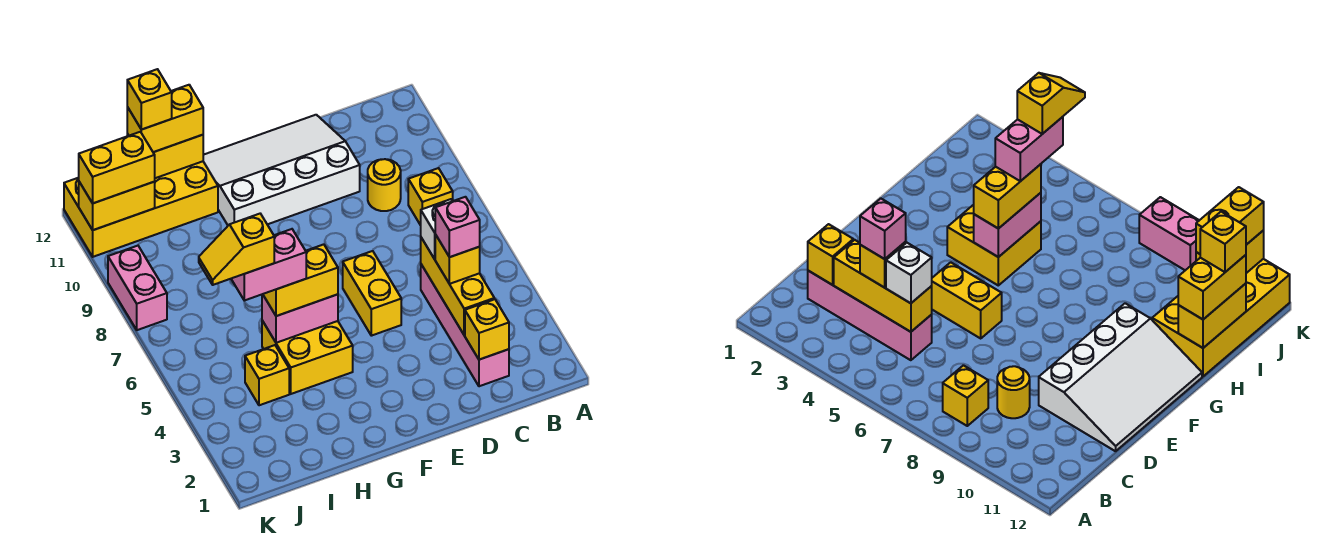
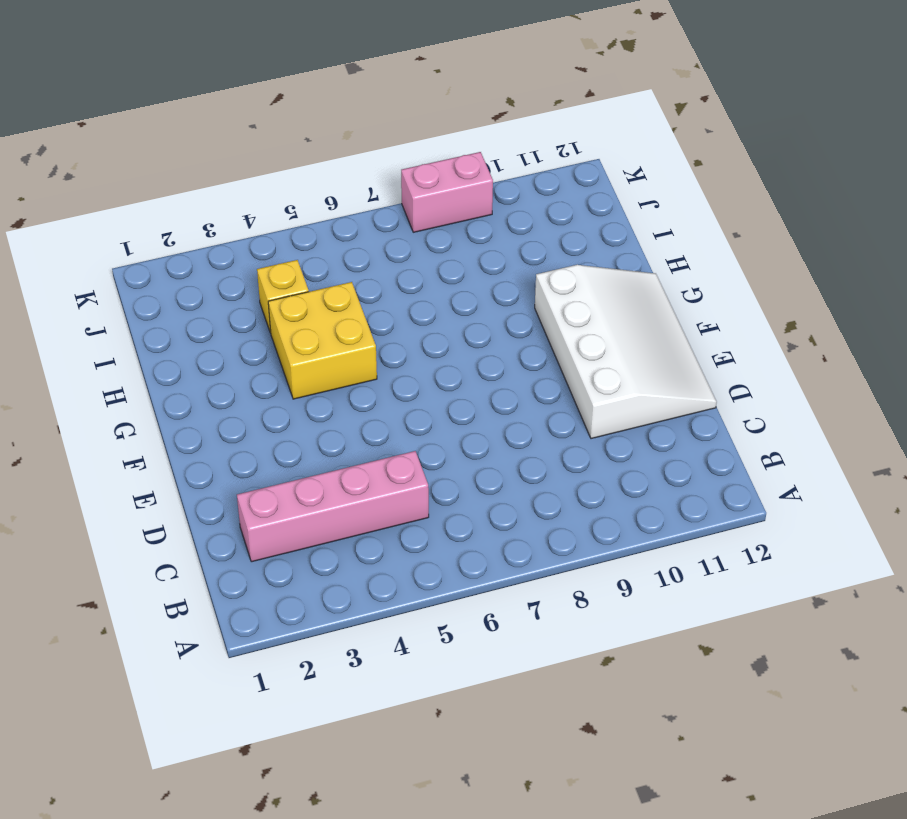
none -> yellow 1x1 brick [408,168,453,225]
none -> yellow 1x1 round brick [368,159,401,211]
none -> yellow 1x2 brick [343,251,401,336]

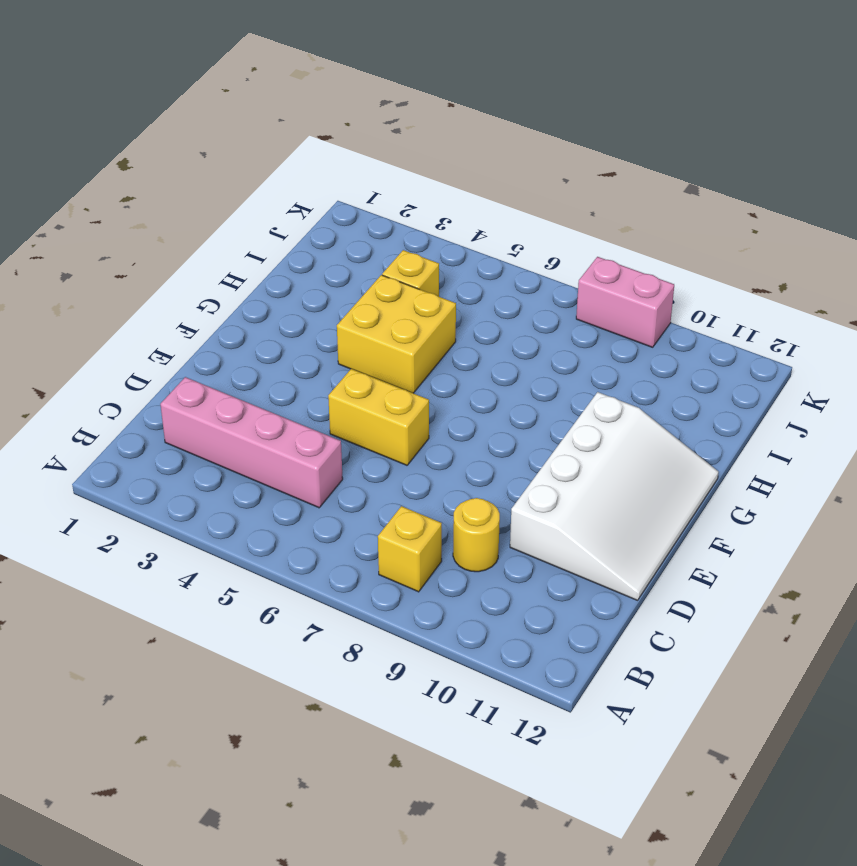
none -> yellow 2x4 brick [64,161,218,257]
none -> yellow 1x1 brick [465,299,509,360]
none -> yellow 1x3 brick [421,238,494,335]

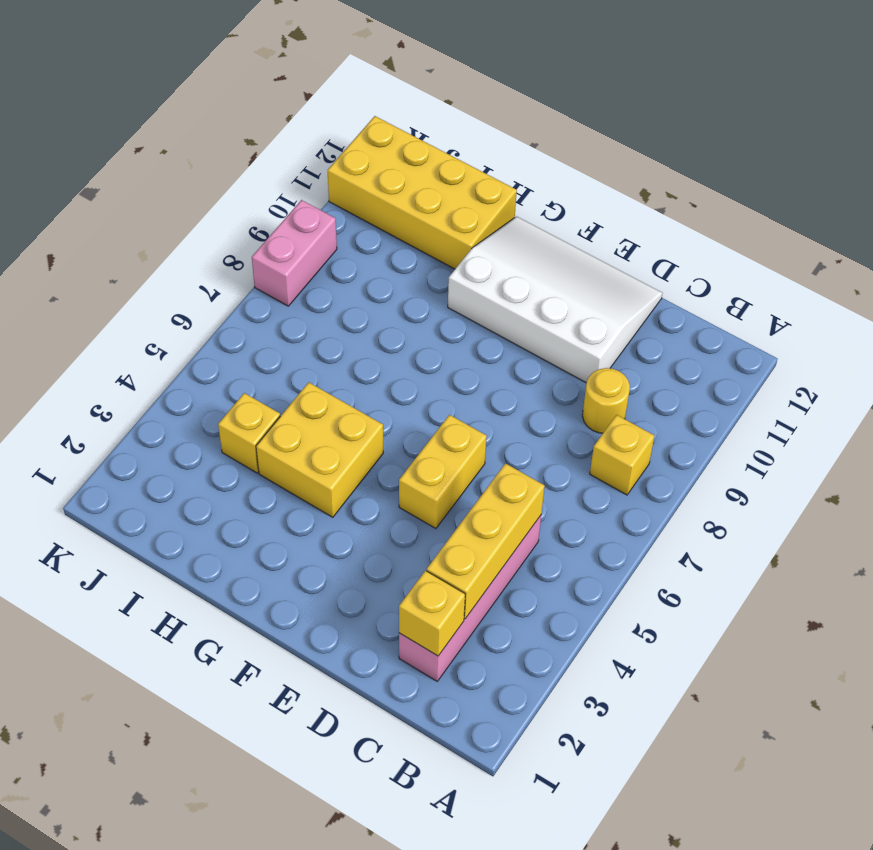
none -> pink 1x2 brick [262,294,338,343]
none -> yellow 1x2 brick [127,134,203,178]
none -> yellow 1x2 brick [79,182,155,230]

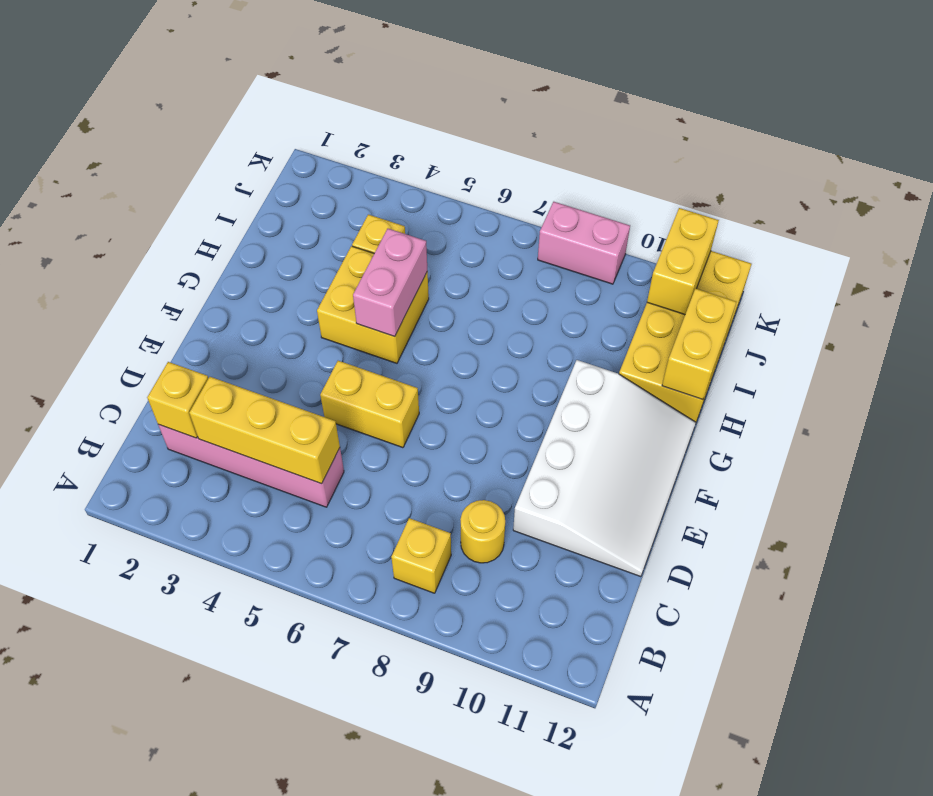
none -> yellow 1x1 brick [435,235,480,284]
none -> white 1x1 brick [421,199,452,259]
none -> yellow 1x2 brick [263,244,338,316]

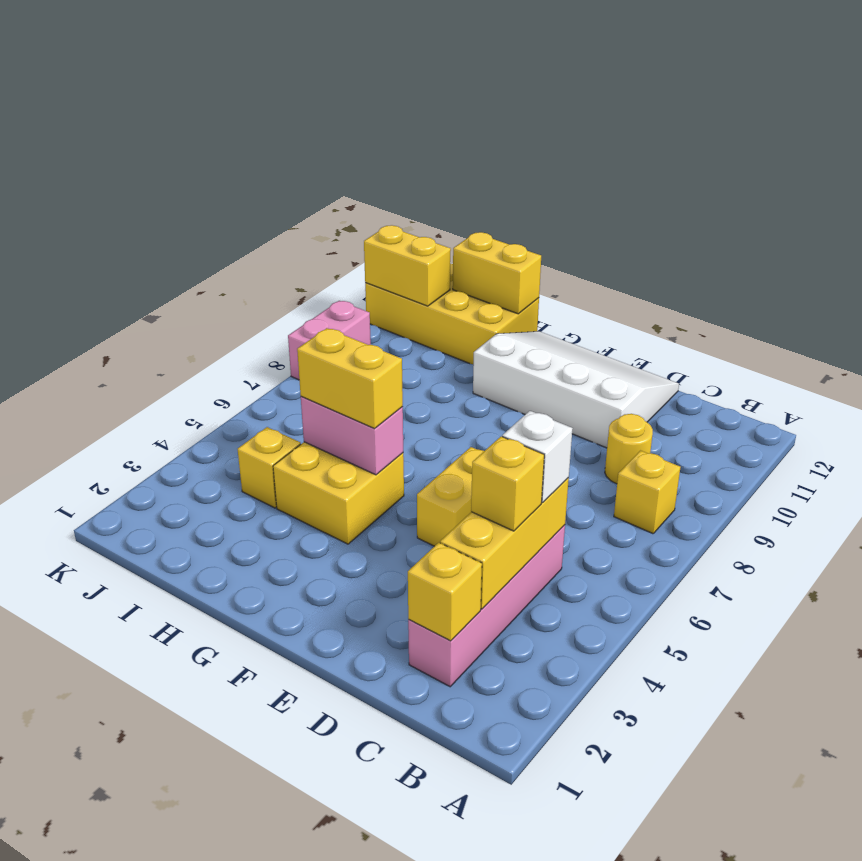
none -> yellow 1x2 brick [127,85,203,152]
none -> yellow 1x2 brick [79,132,155,203]
none -> pink 1x1 brick [435,197,480,257]

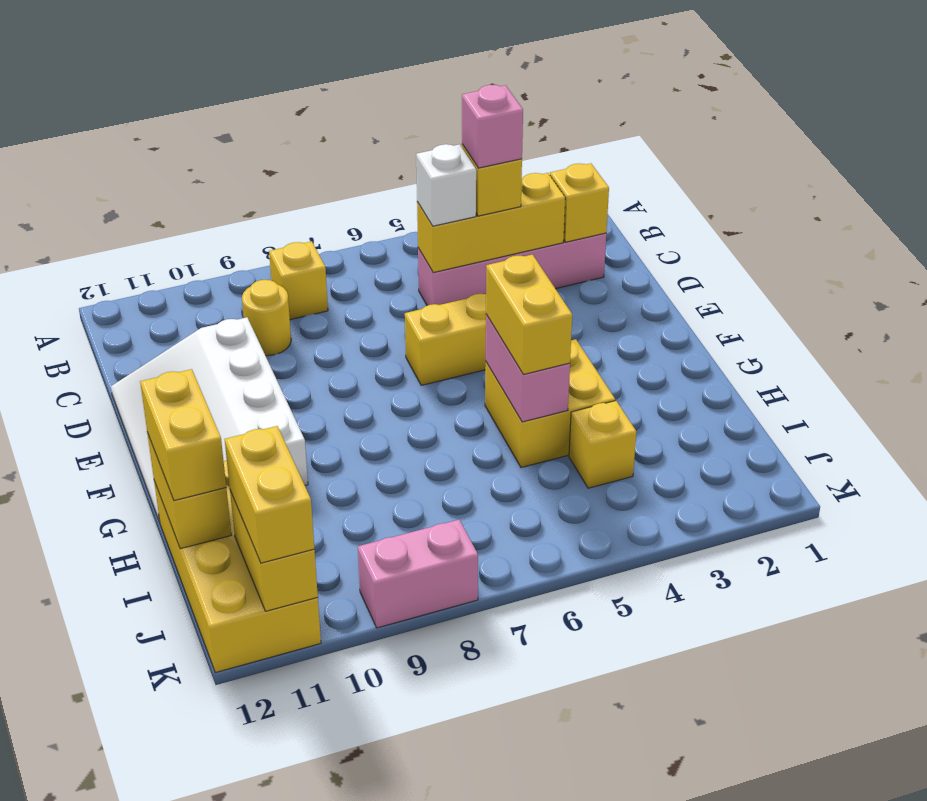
none -> pink 1x2 brick [231,229,306,301]
none -> yellow 1x1 brick [127,69,172,130]
none -> yellow 1x2 slope [199,214,274,285]

